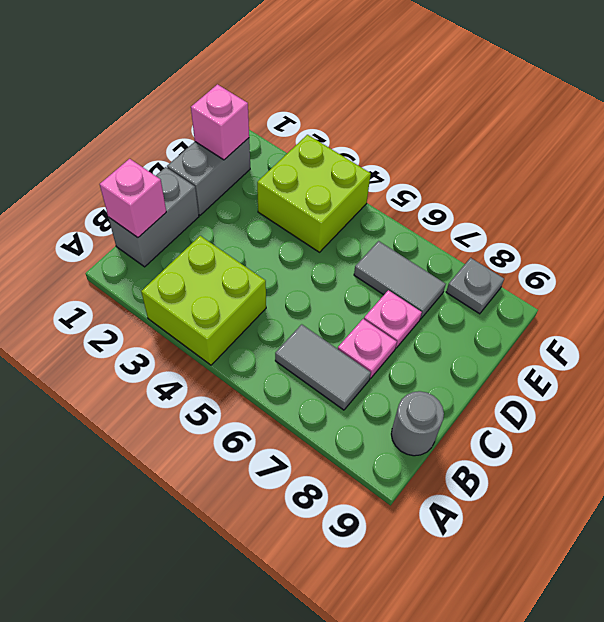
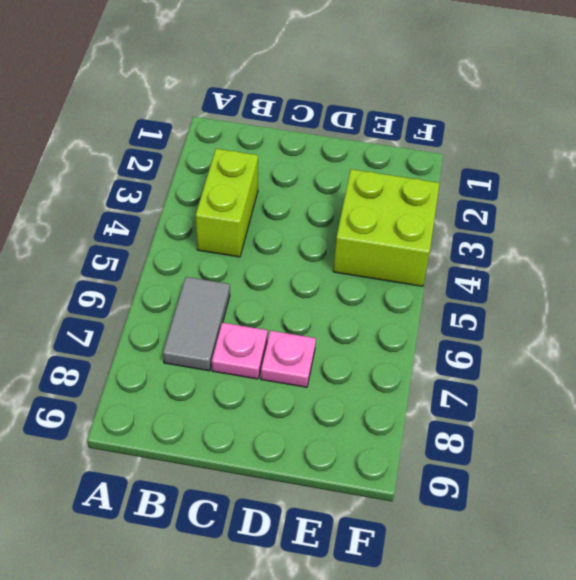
lime 1x2 brick [196,149,258,257] -> lime 2x2 brick [141,236,266,365]
none -> grey 1x2 brick [109,167,199,267]
none -> grey 1x1 round brick [391,391,444,456]
none -> grey 1x2 brick [167,138,250,215]

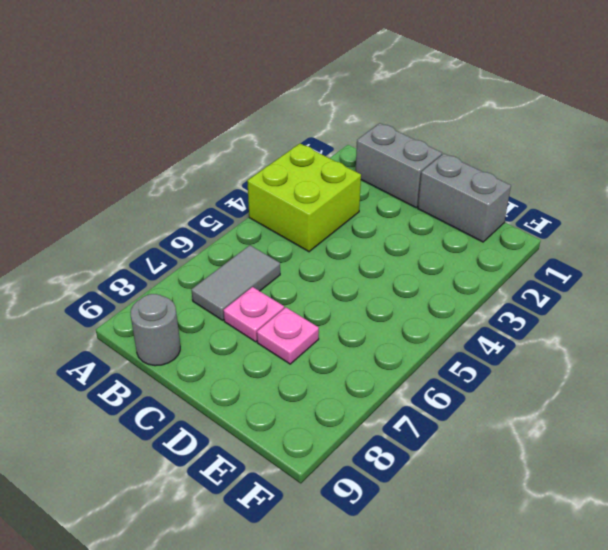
none -> lime 2x2 brick [257,135,371,252]
none -> grey 1x2 tile [354,241,446,319]
none -> grey 1x1 plate [446,258,504,314]

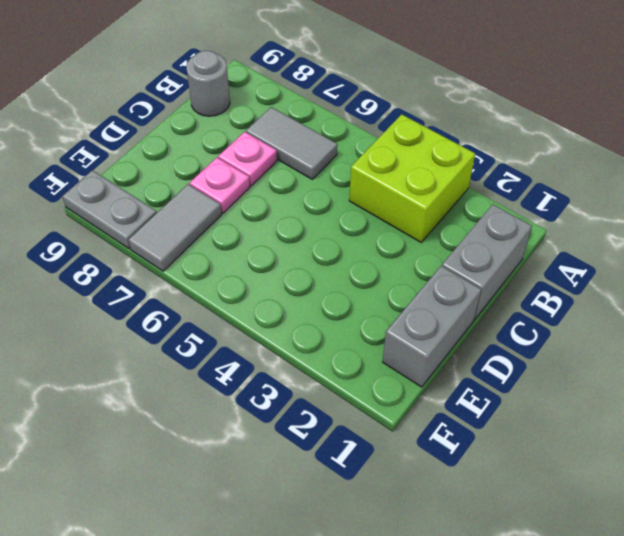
grey 1x2 tile [129,184,222,271] -> grey 1x2 tile turned to [354,241,446,319]
grey 1x2 plate [62,170,157,249] -> grey 1x1 plate [446,258,504,314]
none -> lime 2x2 brick [257,135,371,252]
none -> pink 1x1 brick [100,159,166,238]
none -> pink 1x1 brick [191,84,249,160]

